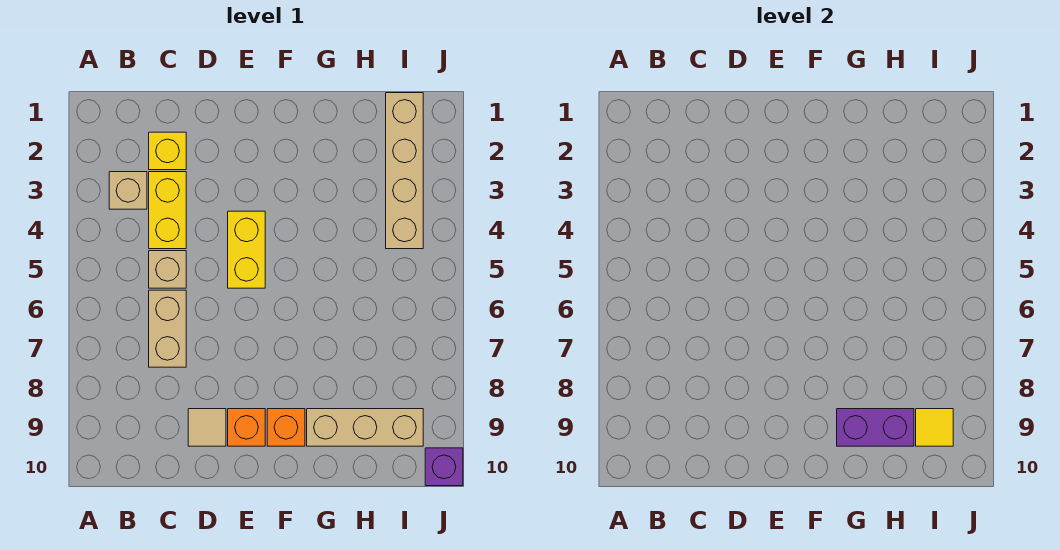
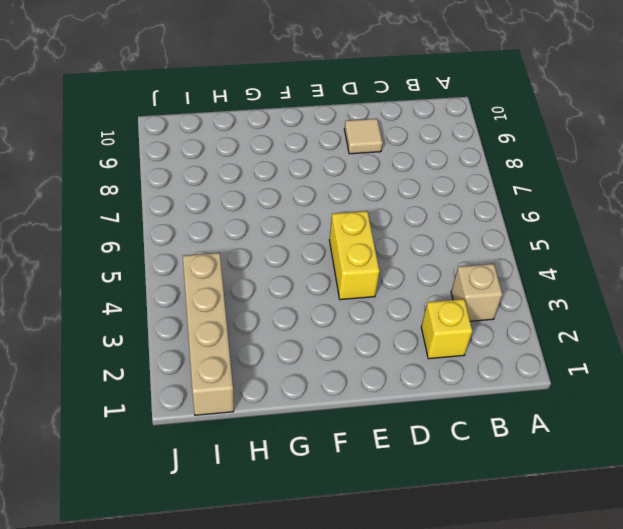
none -> yellow 1x2 brick [149,172,186,249]
none -> tan 1x1 brick [149,251,186,288]
none -> tan 1x2 brick [149,290,186,367]

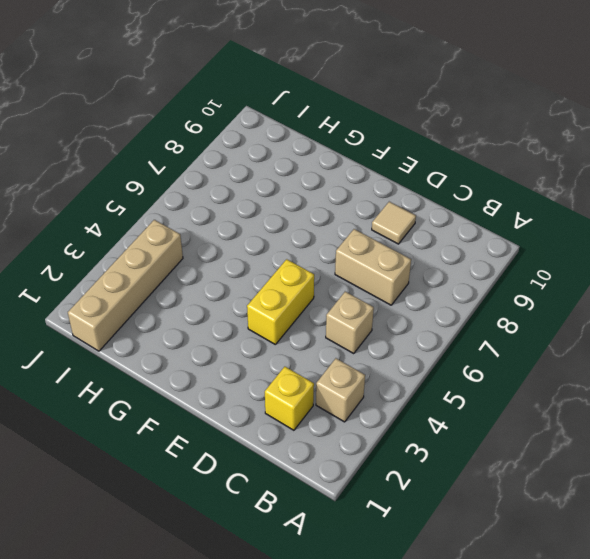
tan 1x2 brick [335,229,411,305] -> tan 1x2 brick turned to [149,290,186,367]
none -> yellow 1x2 brick [149,172,186,249]
none -> orange 1x1 brick [228,409,265,446]
none -> orange 1x1 brick [267,409,305,446]

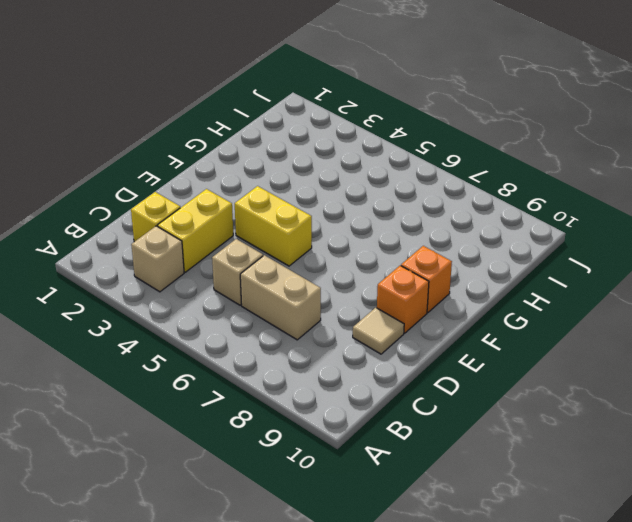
yellow 1x2 brick [157,189,233,272] -> yellow 1x2 brick turned to [149,172,186,249]
none -> tan 1x3 brick [307,409,423,446]
none -> tan 1x4 brick [386,93,423,249]
none -> purple 1x1 brick [425,448,463,486]

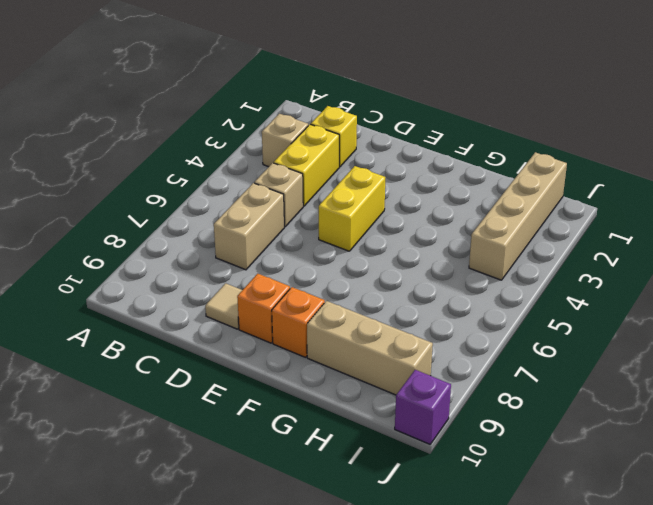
none -> purple 1x2 brick [837,409,914,446]
none -> yellow 1x1 tile [916,409,953,446]

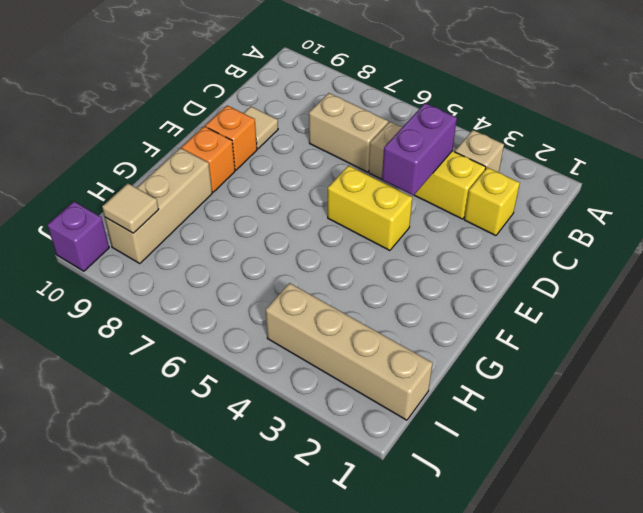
purple 1x2 brick [382,103,457,196] -> purple 1x2 brick moved to [837,409,914,446]
tan 1x1 tile [102,183,159,233] -> yellow 1x1 tile [916,409,953,446]

